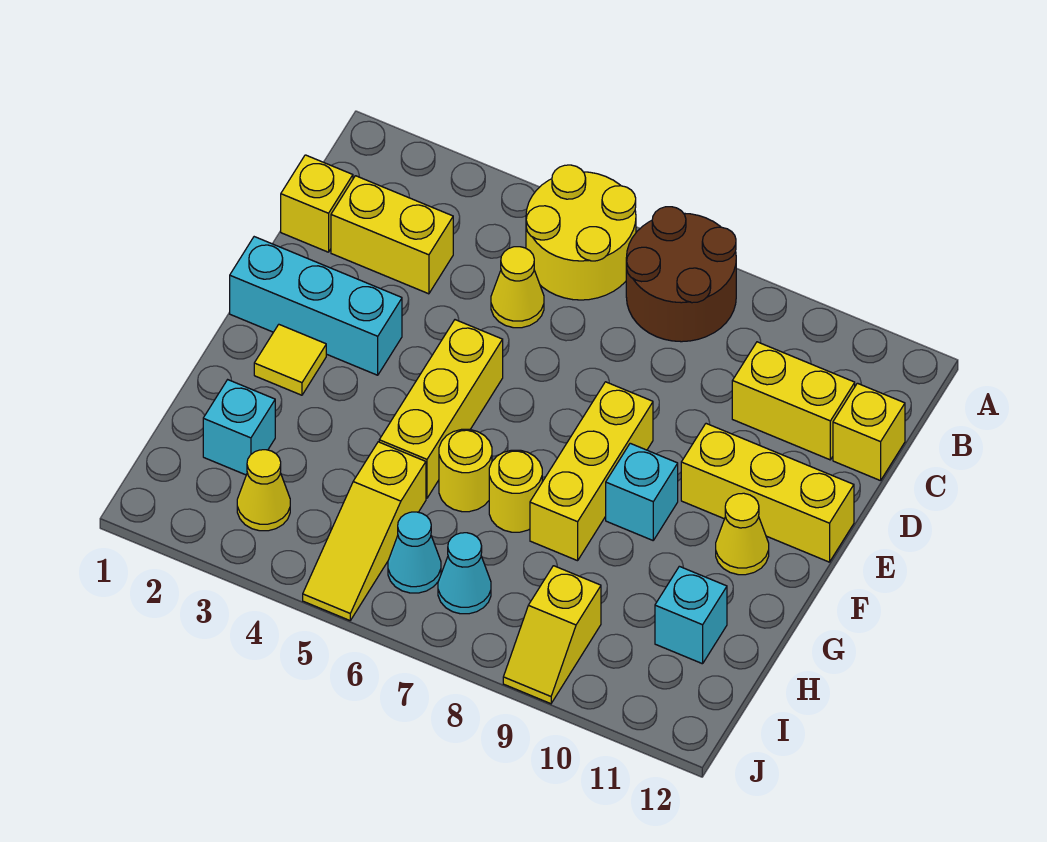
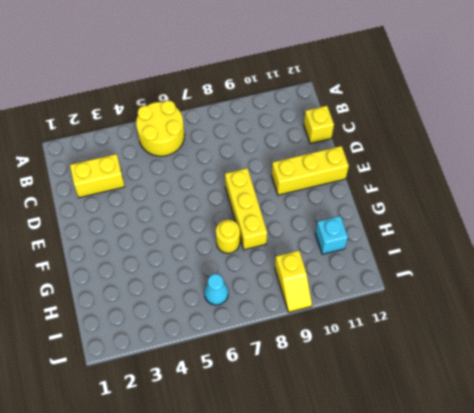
none -> brown 2x2 round brick [626,207,736,342]
none -> yellow 1x1 brick [281,155,353,252]
none -> yellow 1x1 cone [491,247,544,328]

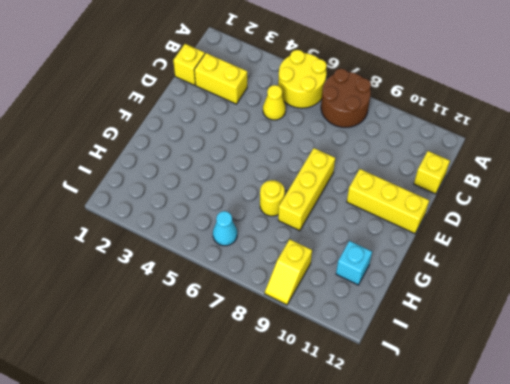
none -> yellow 1x2 brick [732,342,855,460]
none -> cyan 1x3 brick [230,237,402,375]
none -> yellow 1x3 brick [379,320,503,498]

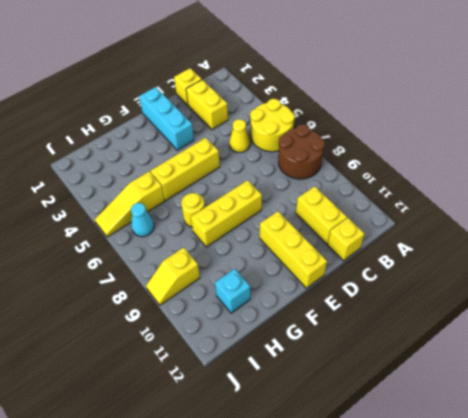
none -> yellow 1x1 tile [254,325,326,395]
none -> cyan 1x1 brick [606,443,678,540]
none -> yellow 1x1 cone [716,493,769,575]

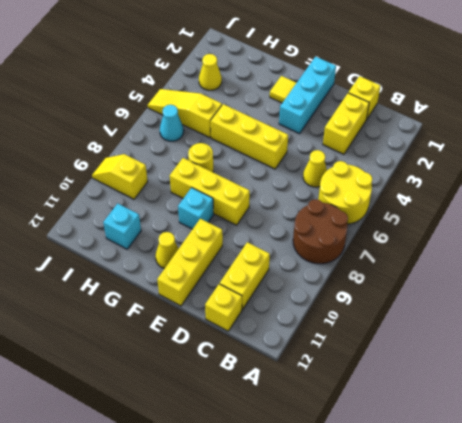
none -> yellow 1x1 round brick [439,429,492,512]
none -> cyan 1x1 brick [203,380,275,475]
none -> cyan 1x1 cone [438,533,491,614]

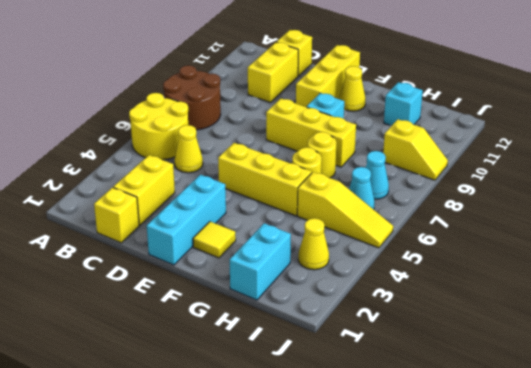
cyan 1x2 brick [230,223,291,300] -> cyan 1x1 brick [203,380,275,475]

